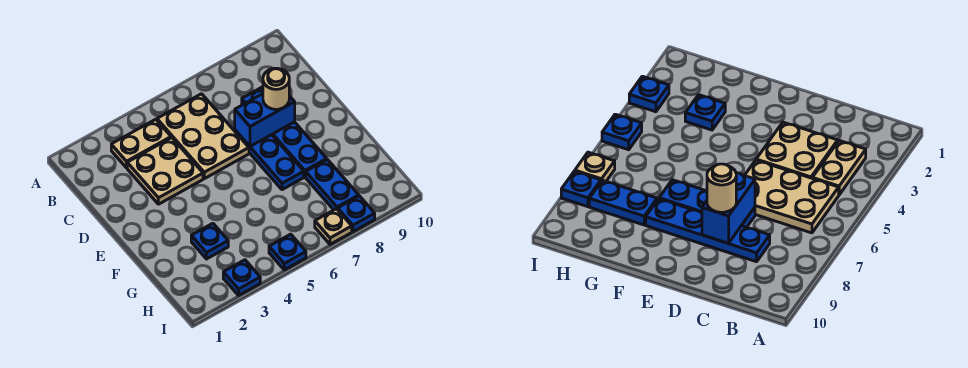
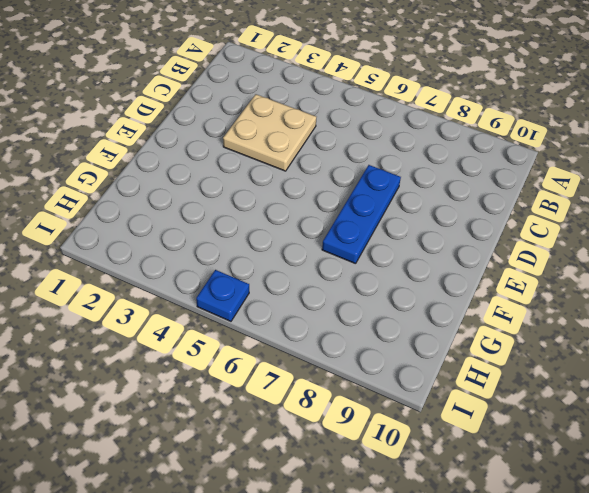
none -> tan 1x2 plate [111,119,171,168]
none -> tan 2x3 plate [157,94,249,179]
none -> blue 1x4 plate [242,87,327,177]

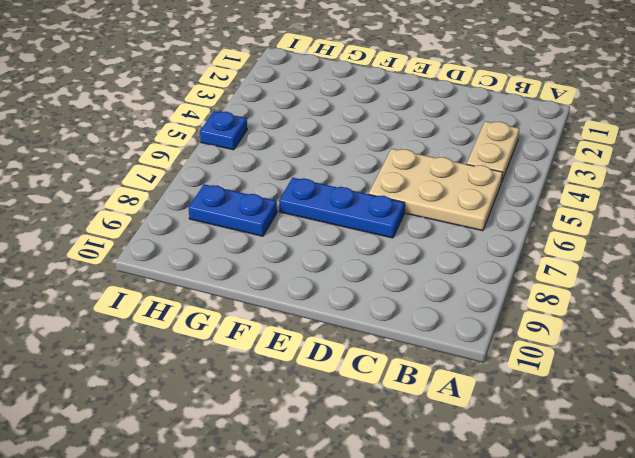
none -> tan 2x2 plate [127,138,203,204]
none -> blue 1x4 plate [242,87,327,177]
none -> blue 1x1 plate [191,223,228,259]

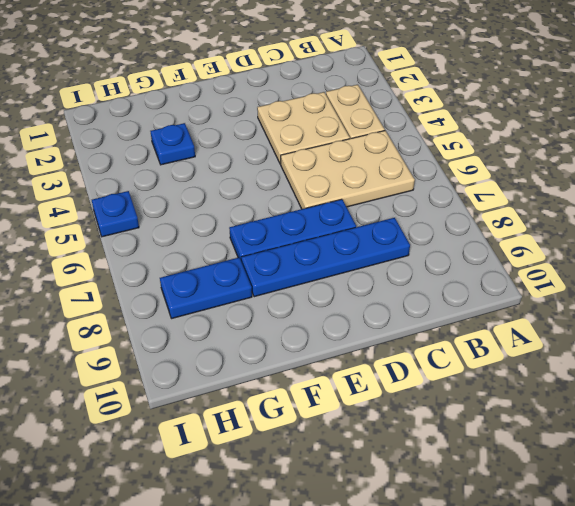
none -> blue 1x1 plate [223,260,260,295]
none -> tan 1x1 plate [315,209,352,244]
none -> blue 1x1 plate [338,196,375,232]

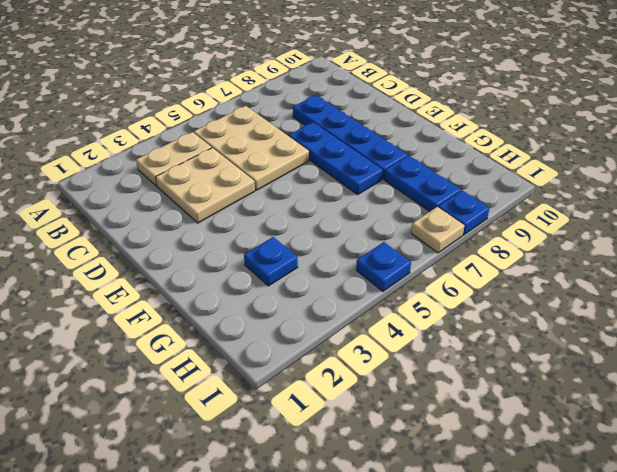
none -> blue 1x1 plate [223,260,260,295]
none -> blue 1x2 brick [235,94,295,146]
none -> tan 1x1 round brick [263,68,289,109]

